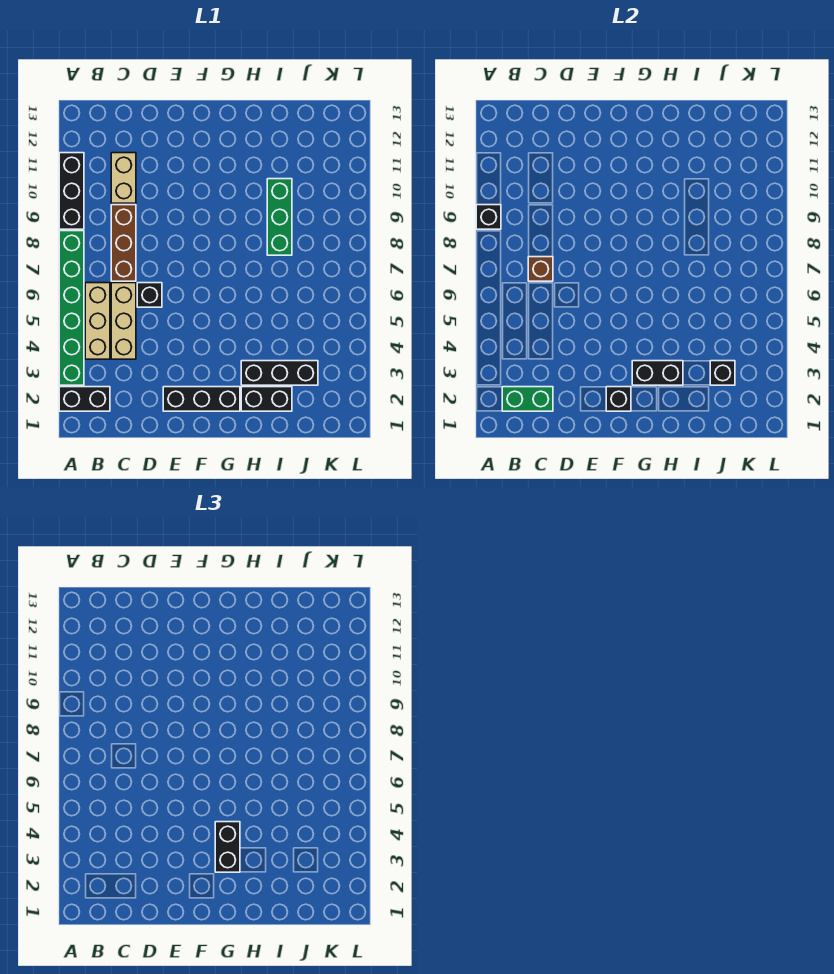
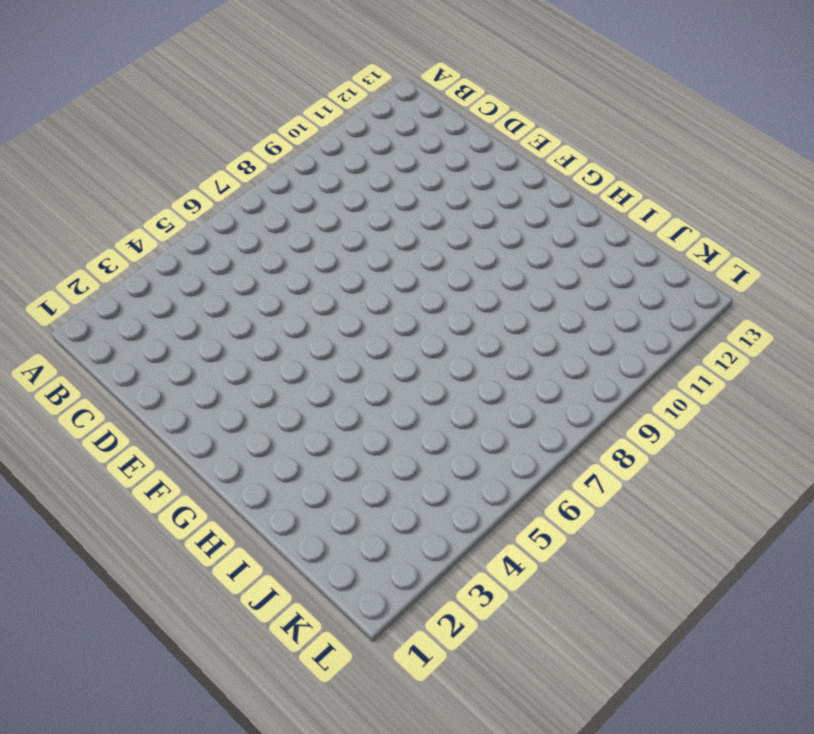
none -> black 1x2 brick [59,387,110,411]
none -> green 1x6 brick [59,231,84,385]
none -> black 1x3 brick [59,153,84,229]

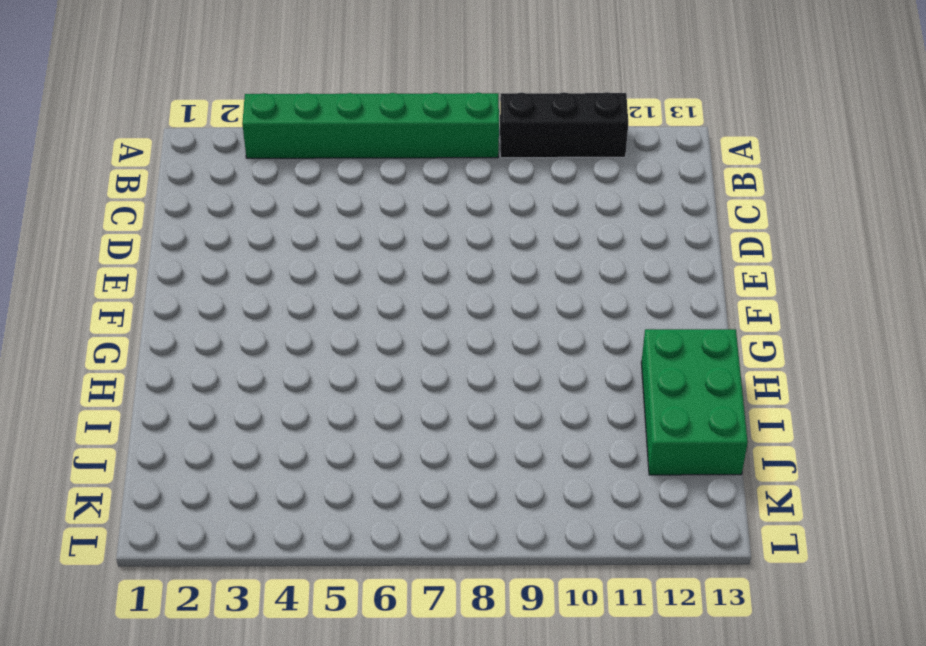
green 2x3 brick [641,329,748,475] -> none
none -> black 1x2 brick [59,387,110,411]
none -> tan 1x3 brick [85,283,110,359]
none -> tan 1x3 brick [111,283,136,359]

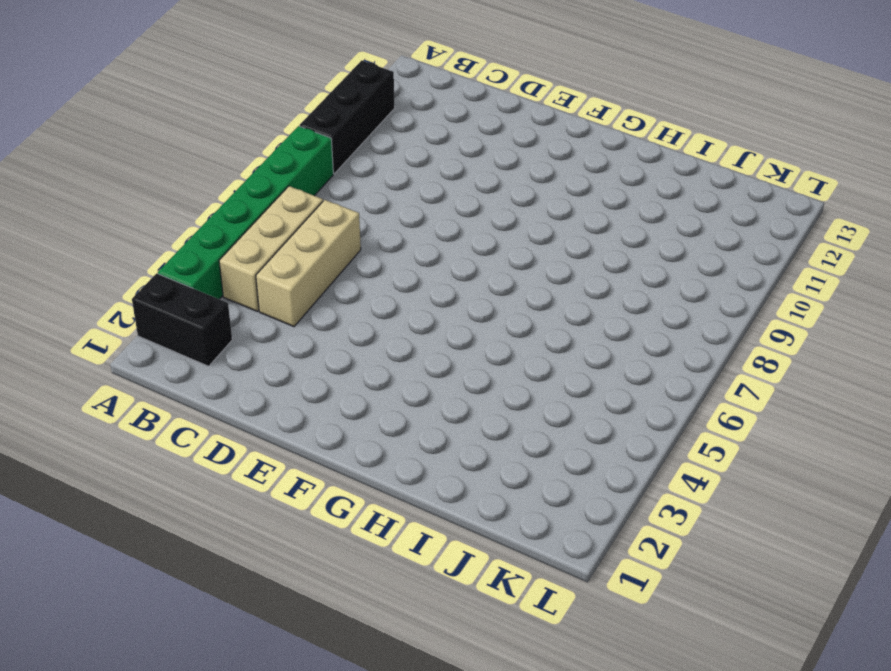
none -> brown 1x3 brick [111,205,136,281]
none -> tan 1x2 brick [111,153,136,203]
none -> black 1x1 brick [137,283,162,307]

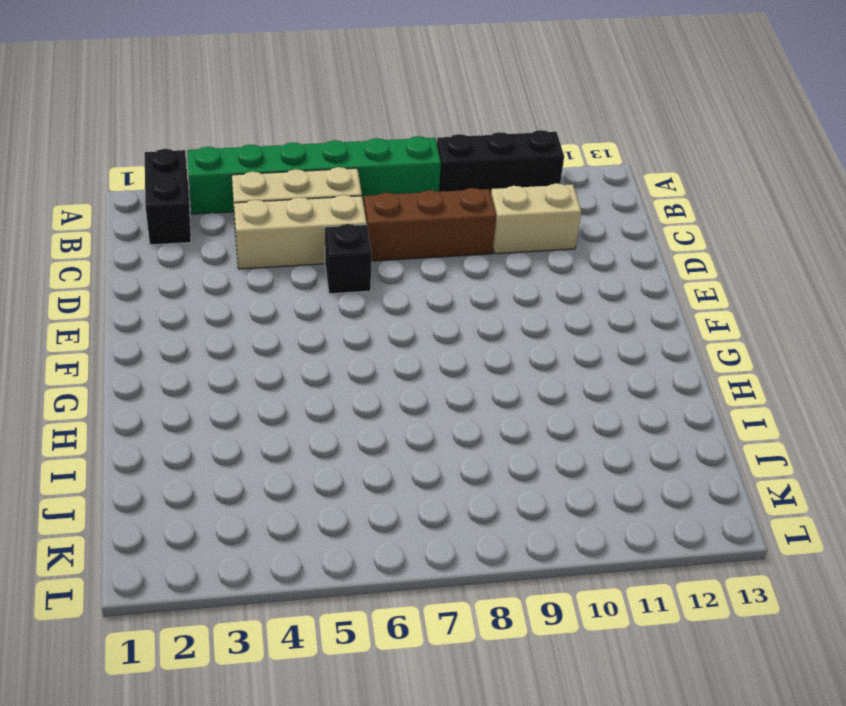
none -> black 1x3 brick [163,387,240,411]
none -> black 1x2 brick [241,387,292,411]
none -> black 1x3 brick [241,361,318,385]

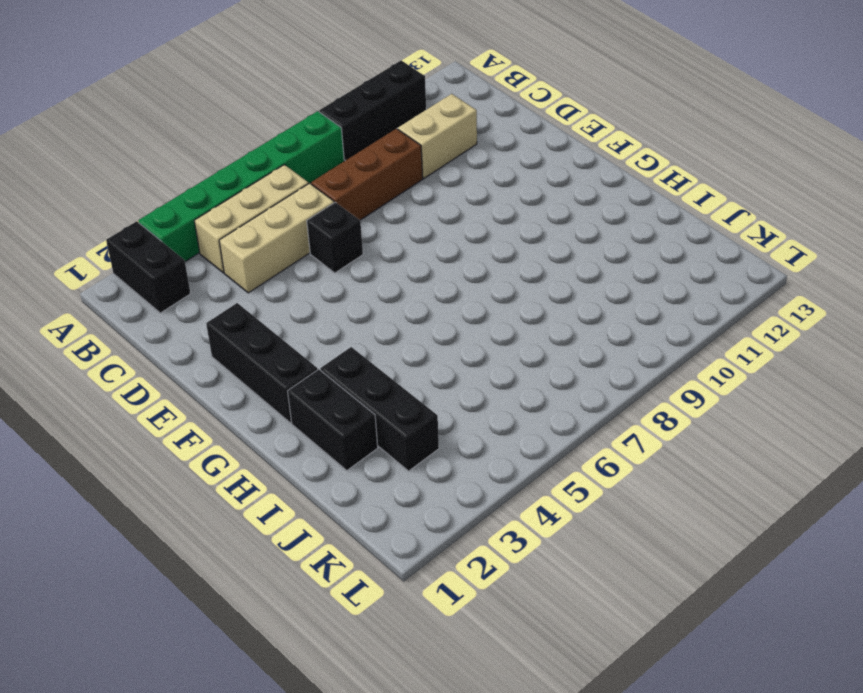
none -> green 1x3 brick [267,179,292,255]
none -> black 1x1 brick [476,205,501,229]
none -> green 1x2 brick [502,387,553,411]

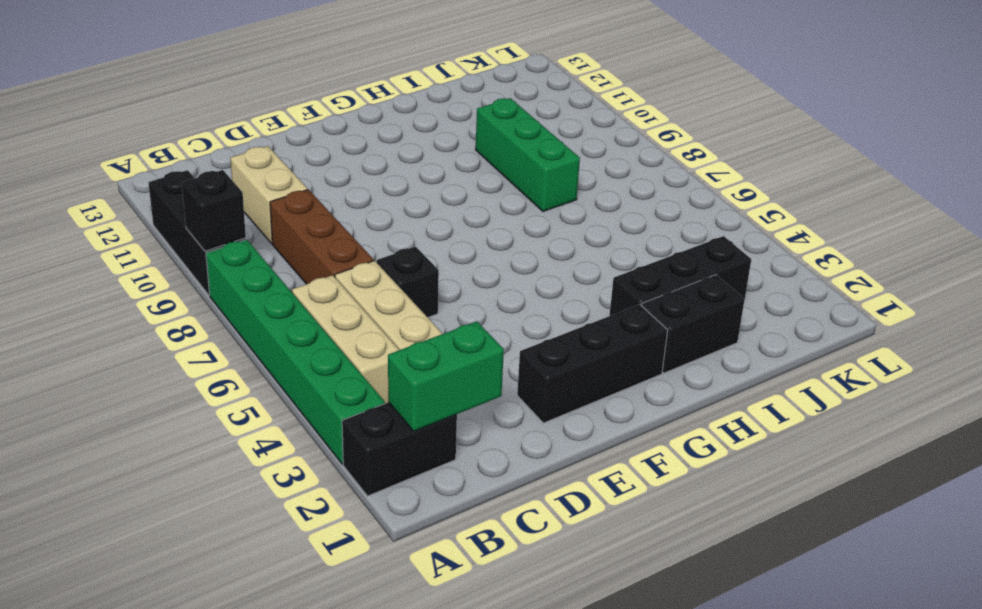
none -> brown 1x1 brick [528,257,553,281]
none -> black 1x1 brick [606,387,631,411]
none -> black 1x2 brick [632,361,683,385]

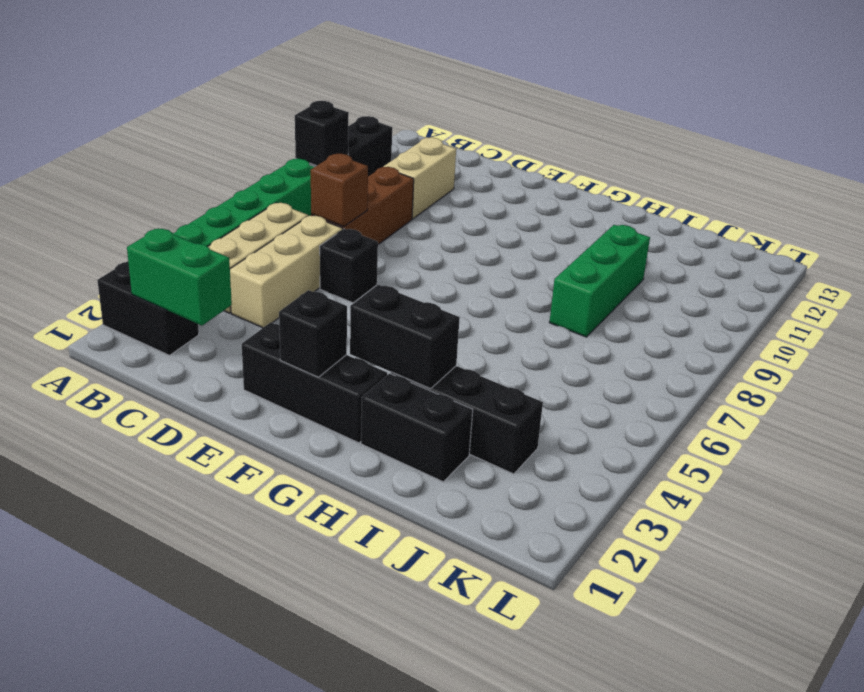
none -> black 1x1 brick [710,361,735,385]
none -> black 1x2 brick [215,822,240,872]

